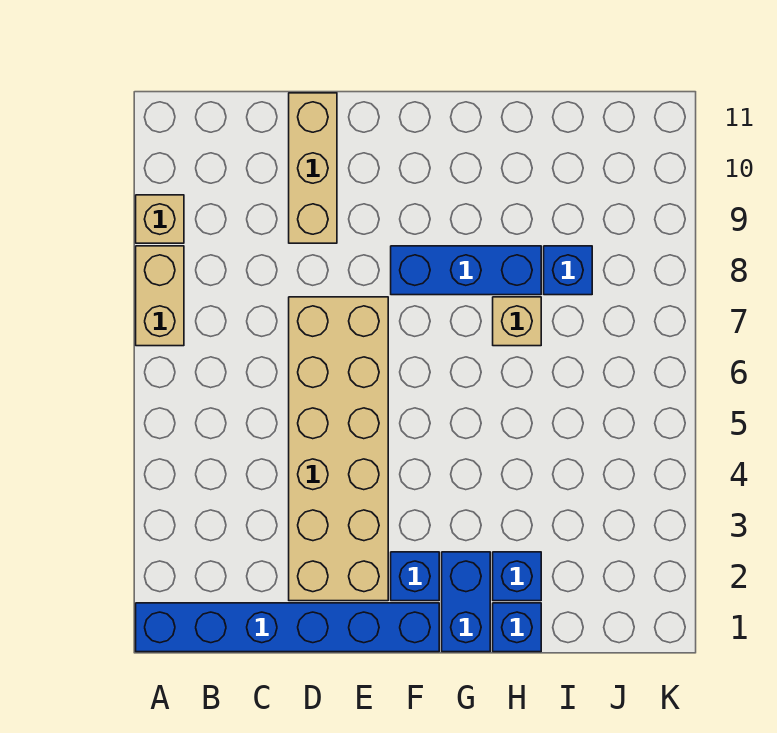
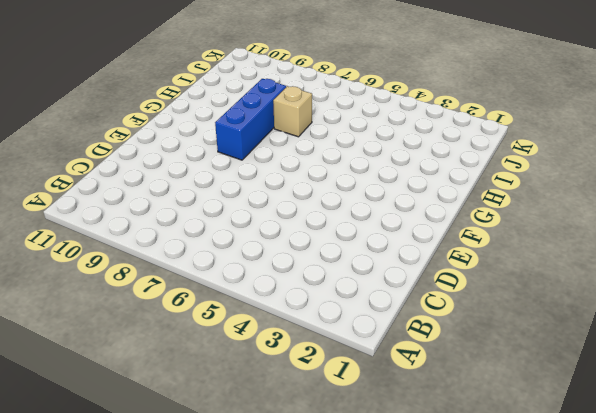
none -> blue 1x6 brick [136,603,439,652]
none -> tan 1x2 brick [136,246,184,346]
none -> tan 1x1 brick [136,195,184,243]

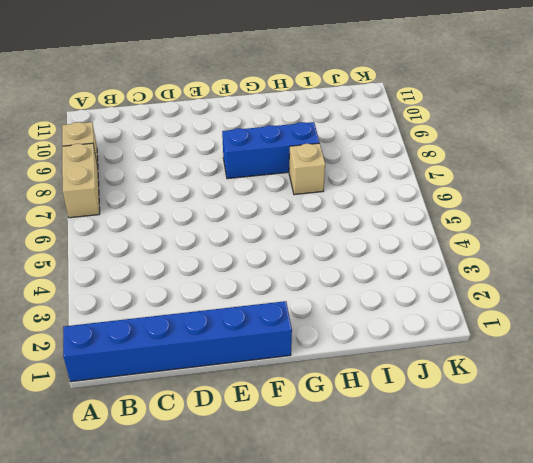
none -> tan 2x6 brick [289,297,388,601]
none -> tan 1x3 brick [289,93,337,243]
none -> blue 1x1 brick [391,552,439,601]

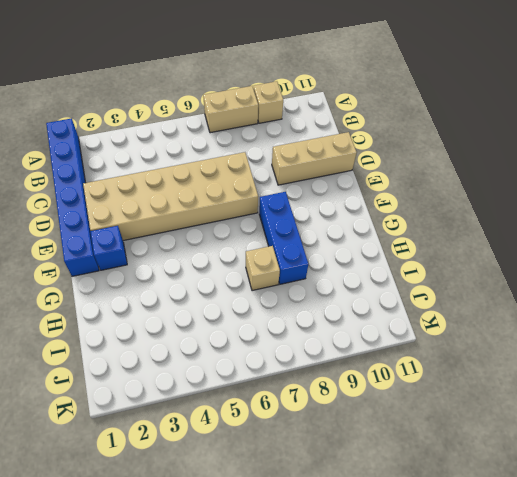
none -> blue 1x2 brick [442,552,490,652]
none -> blue 1x1 brick [493,603,541,652]
none -> blue 1x1 brick [493,552,541,601]

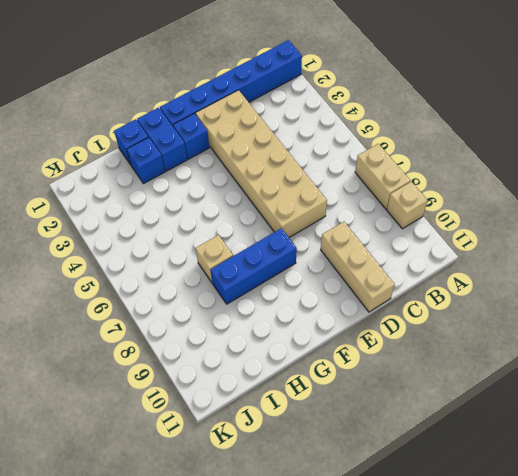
none -> blue 1x1 brick [544,246,592,295]

